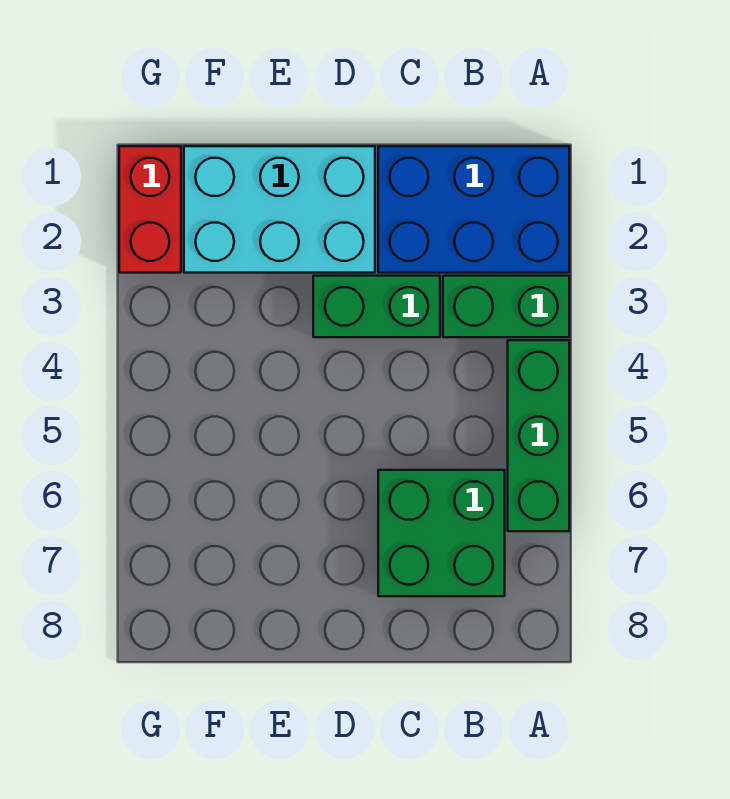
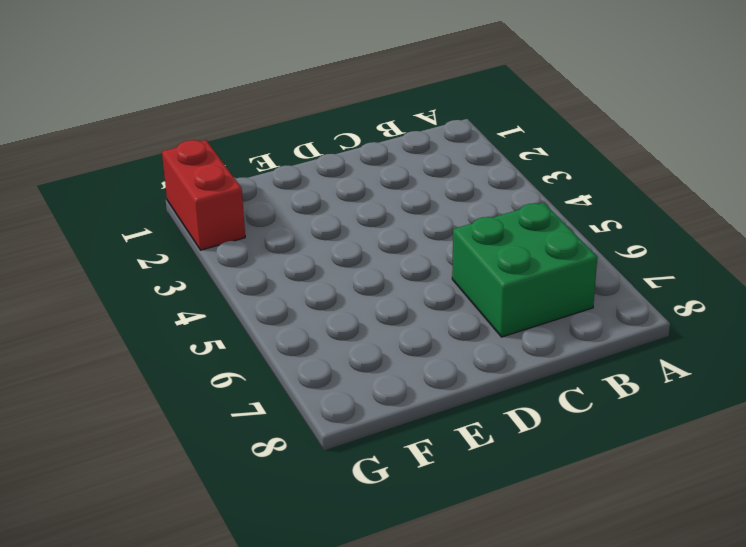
none -> blue 2x3 brick [378,146,569,273]
none -> green 1x2 brick [443,276,569,337]

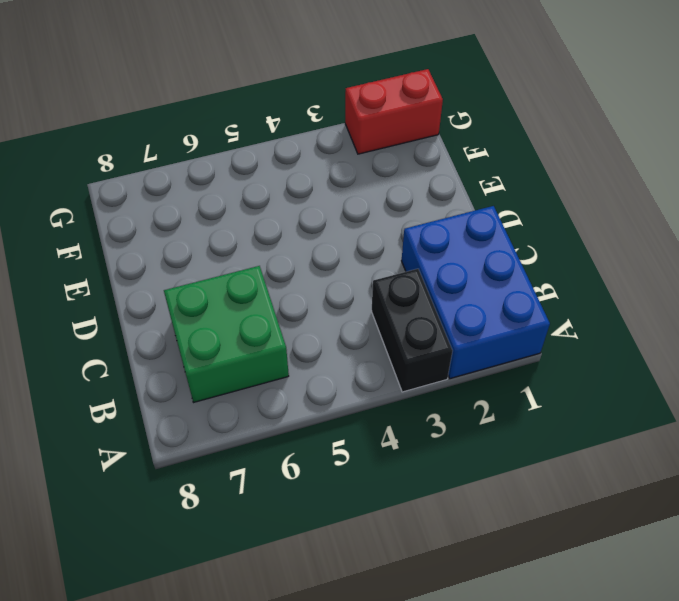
black 1x2 brick [372,269,453,392] -> green 1x2 brick [443,276,569,337]
none -> green 1x3 brick [508,340,569,531]
none -> green 1x2 brick [313,276,440,337]

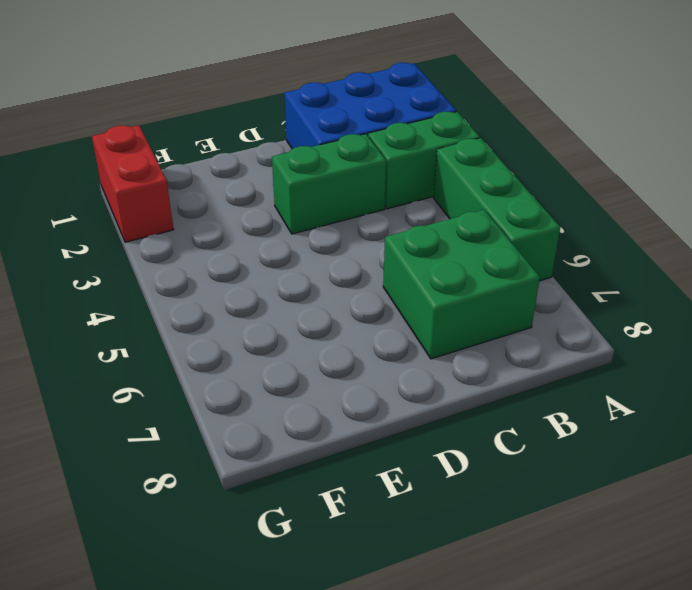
none -> cyan 2x3 brick [184,146,375,273]

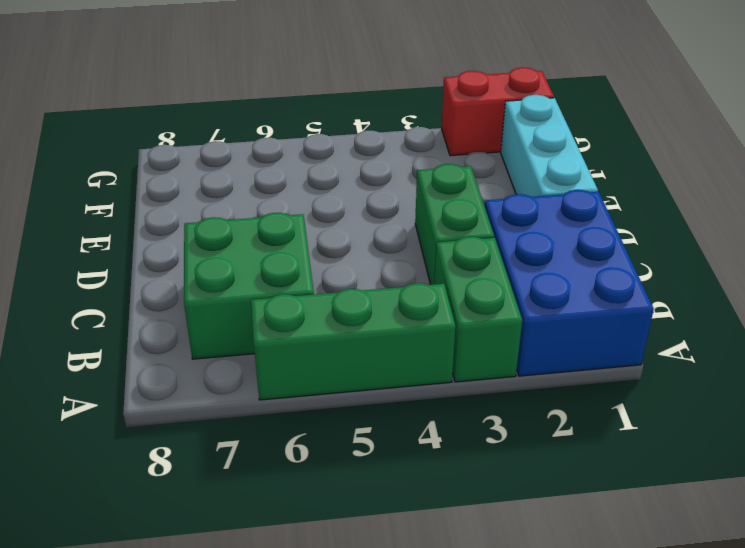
cyan 1x3 brick [501,95,598,197] -> cyan 2x3 brick [184,146,375,273]

